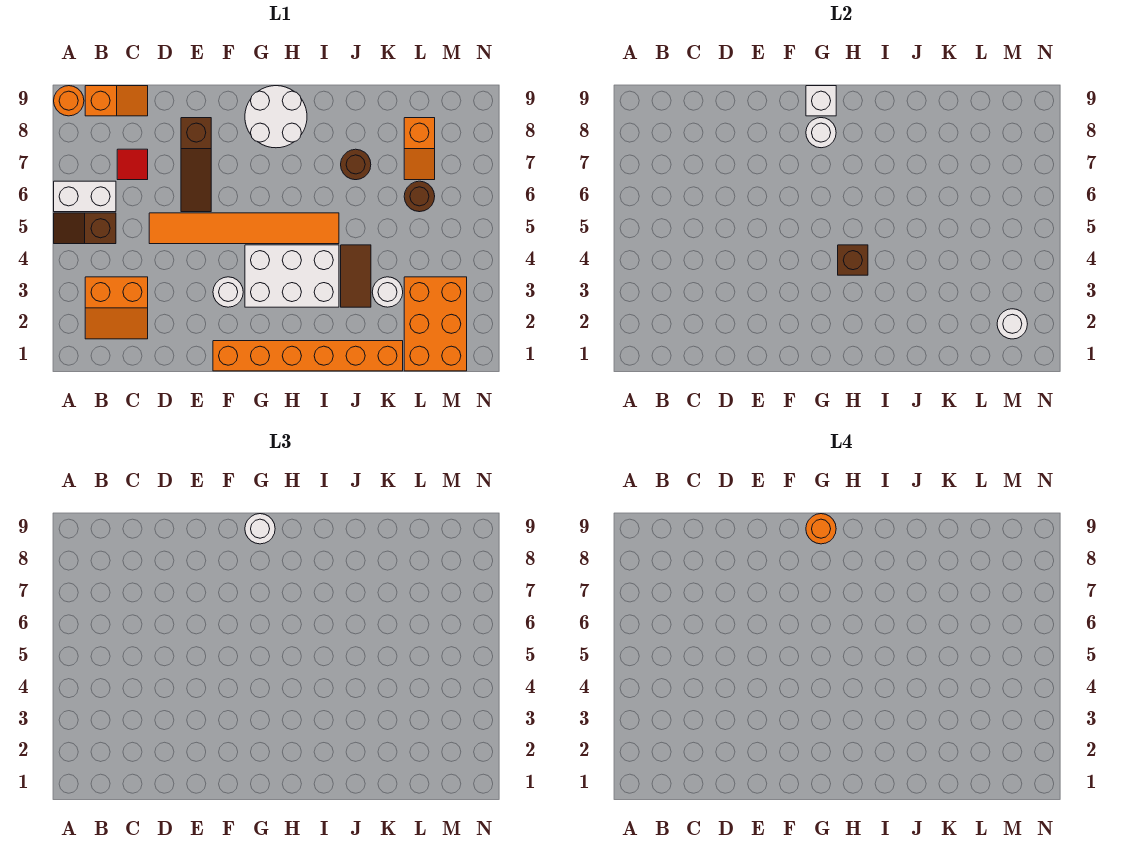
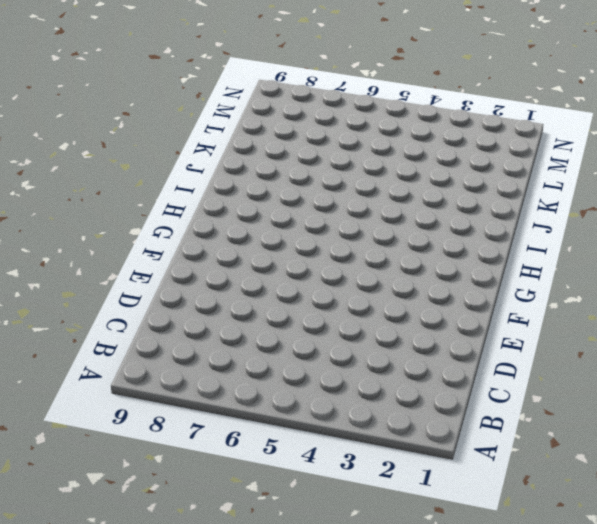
none -> brown 1x2 slope [54,213,116,244]
none -> white 1x2 brick [54,181,116,212]
none -> orange 1x1 round brick [54,86,84,116]

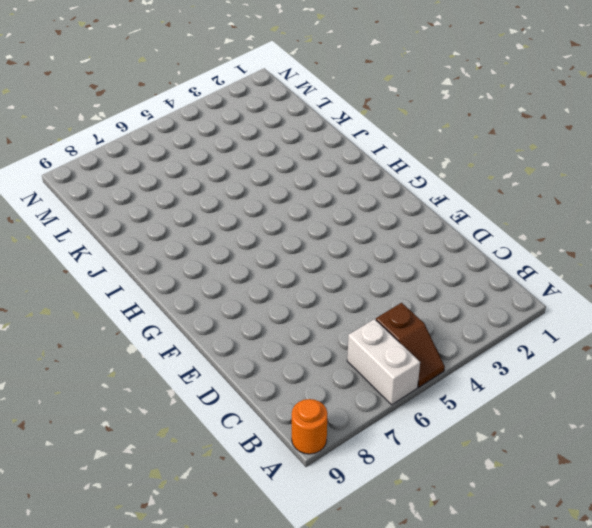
none -> orange 2x2 slope [85,277,148,339]
none -> orange 1x2 slope [85,86,148,116]
none -> red 1x1 tile [117,149,148,180]

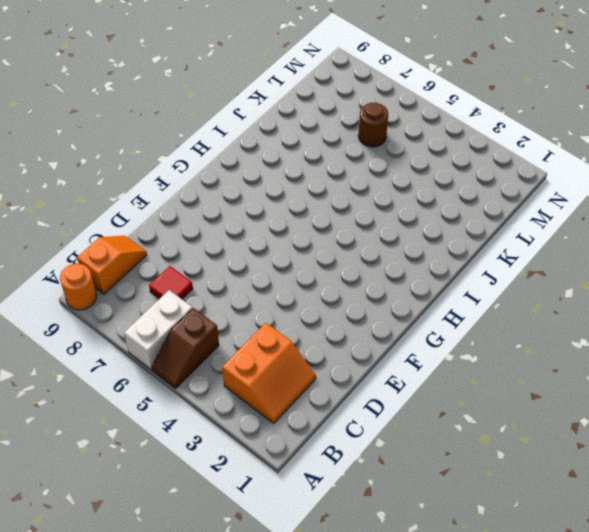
none -> orange 1x6 tile [149,213,339,244]
none -> brown 1x3 slope [181,118,211,212]
none -> orange 1x6 brick [213,341,403,371]

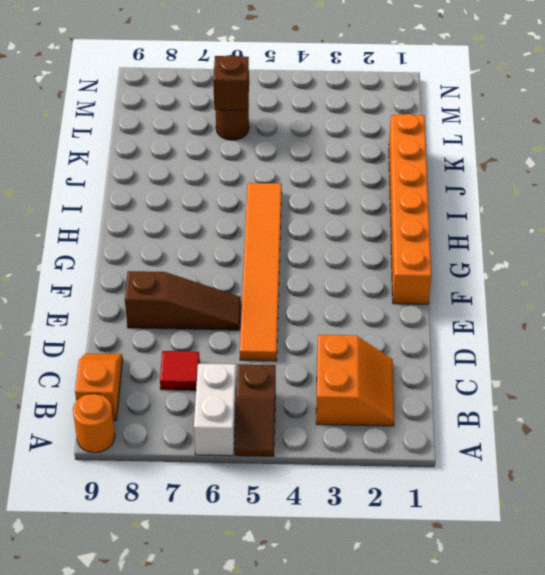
brown 1x1 brick [213,55,249,111] -> brown 1x1 brick moved to [838,245,868,275]
none -> white 1x1 round brick [213,277,243,307]
none -> white 2x3 brick [245,245,339,307]
none -> white 2x2 round brick [245,86,307,148]

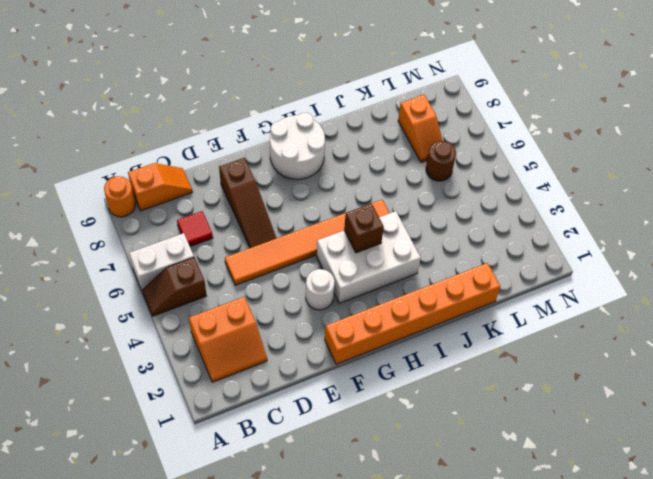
none -> brown 1x2 tile [341,245,371,307]
none -> brown 1x1 round brick [341,149,371,180]
none -> white 1x1 round brick [372,277,403,307]

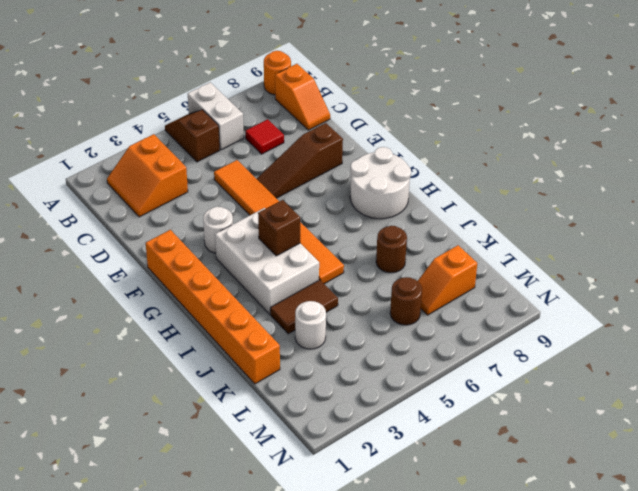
none -> orange 2x3 brick [404,277,467,371]
none -> white 1x1 round brick [806,118,836,148]
none -> white 1x1 brick [806,86,836,116]

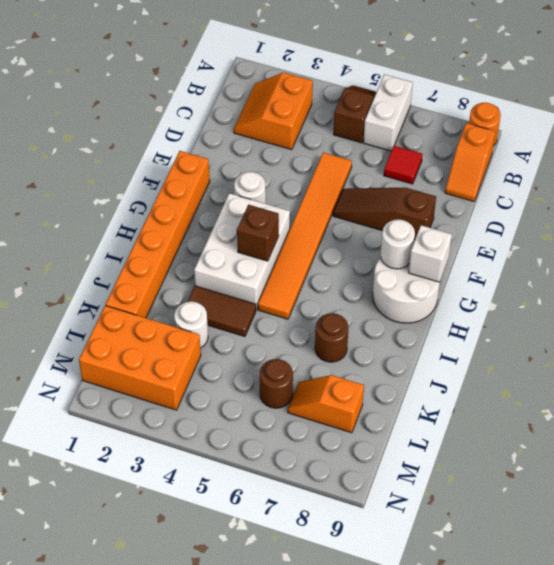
none -> white 1x1 round brick [997,309,1027,339]
none -> white 1x1 round brick [245,514,275,544]
none -> orange 1x1 round brick [806,514,836,544]

